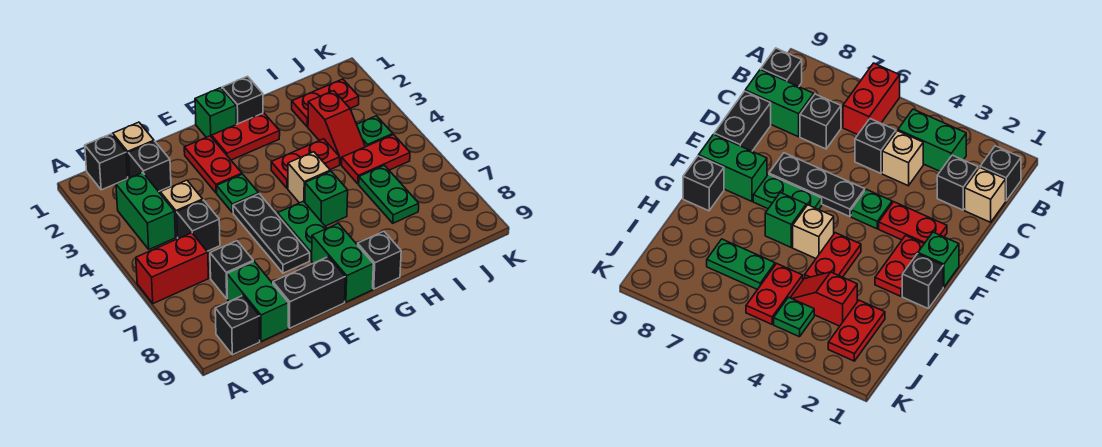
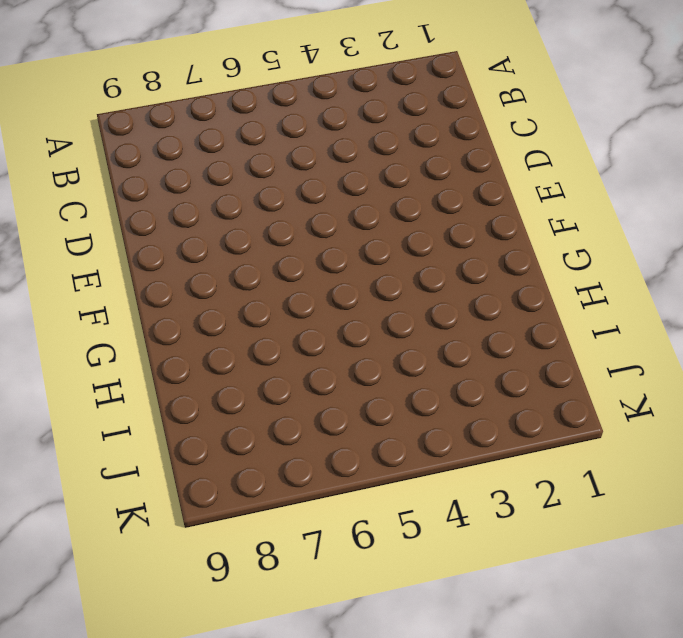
none -> red 1x2 brick [136,233,208,304]
none -> black 1x1 brick [85,134,128,190]
none -> green 1x2 brick [116,173,175,249]

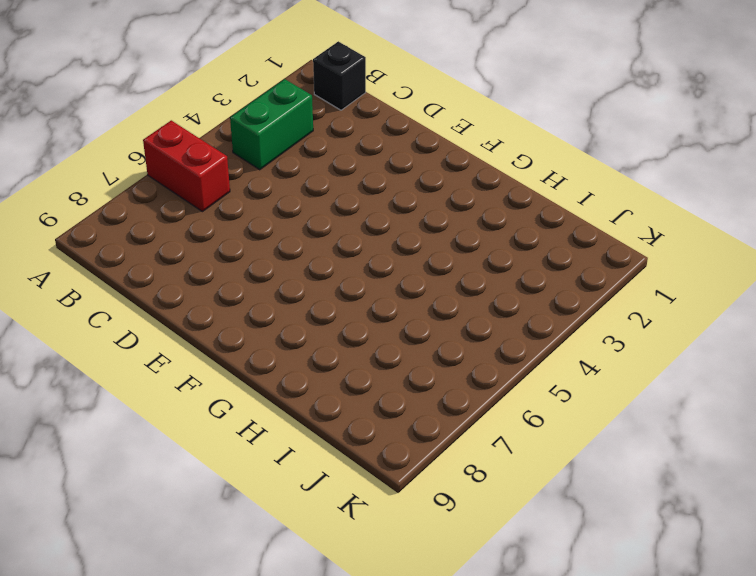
none -> black 1x1 brick [215,296,260,355]
none -> tan 1x1 brick [113,122,154,178]
none -> black 1x1 brick [128,141,171,192]

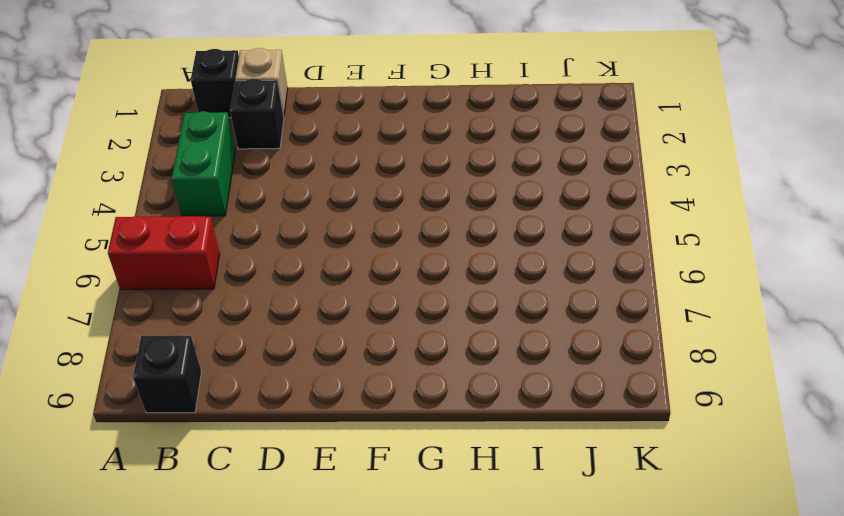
none -> tan 1x1 brick [160,180,203,237]
none -> black 1x1 brick [177,200,220,251]
none -> black 1x1 brick [210,241,253,299]

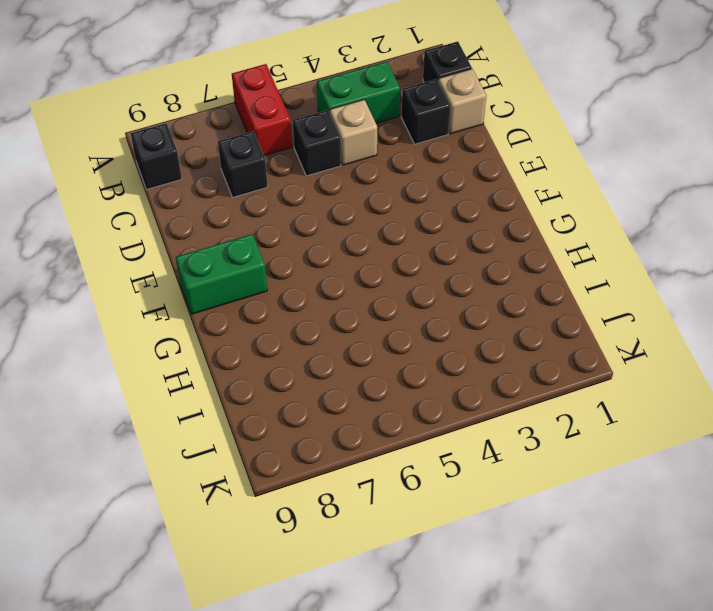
none -> green 1x2 brick [227,261,288,341]
none -> black 1x2 brick [273,257,345,328]
none -> red 1x2 plate [184,136,242,193]

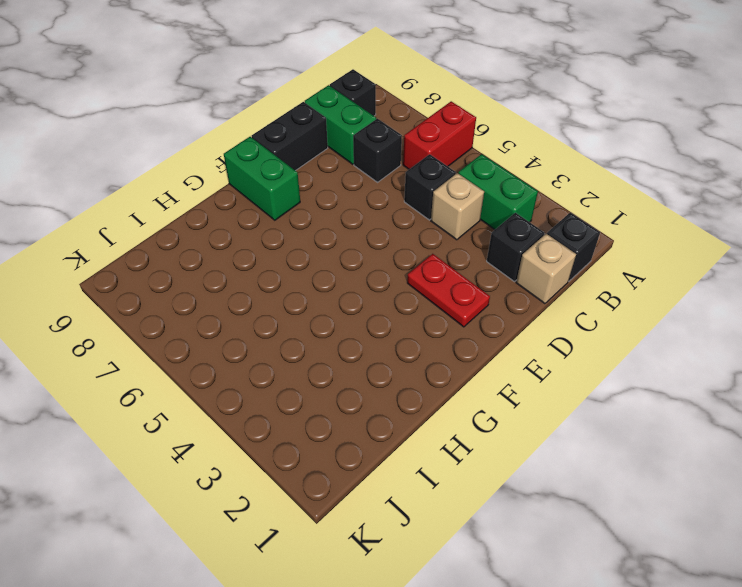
none -> green 1x1 plate [217,174,259,213]
none -> black 1x3 plate [233,194,310,273]
none -> green 1x1 brick [195,88,236,137]

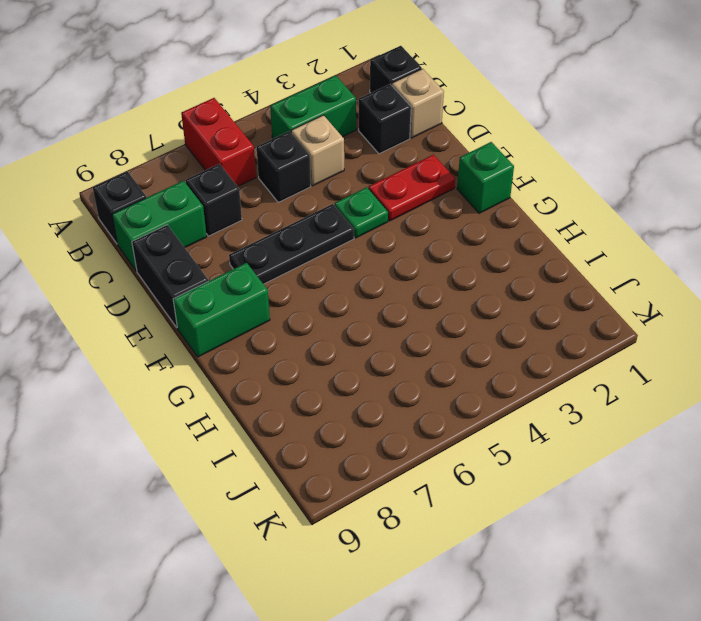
none -> red 1x2 plate [212,113,280,160]
none -> green 1x2 plate [277,201,327,261]
none -> black 1x1 brick [222,76,263,124]

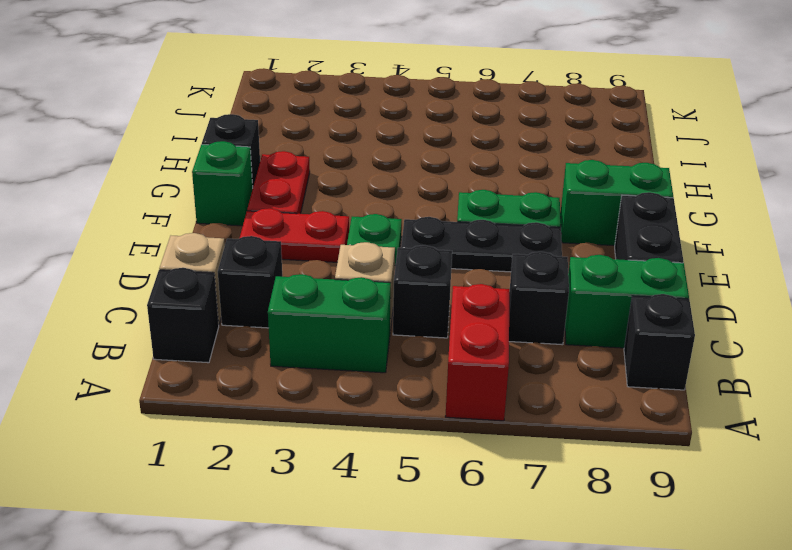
none -> red 1x2 plate [271,139,340,188]
none -> tan 1x1 brick [288,152,330,203]
none -> green 1x1 brick [305,171,348,226]

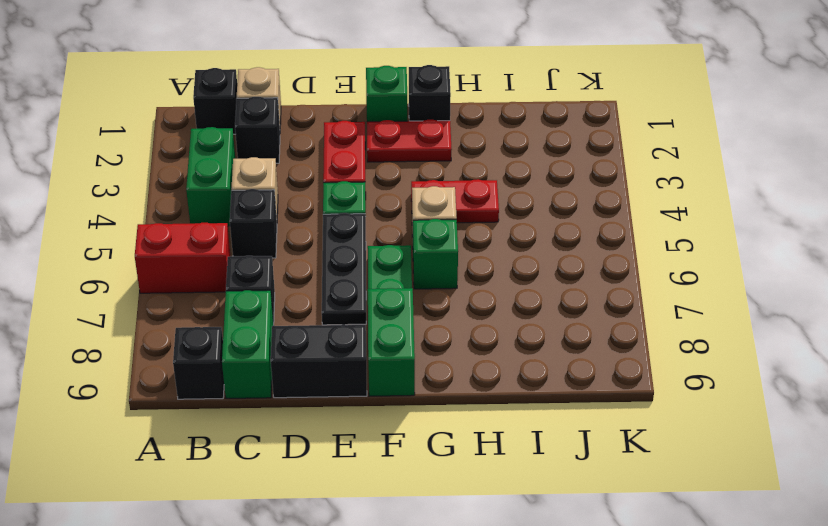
none -> black 1x1 brick [358,231,401,289]
none -> red 1x2 plate [292,79,359,127]
none -> red 1x2 slope [308,91,365,165]

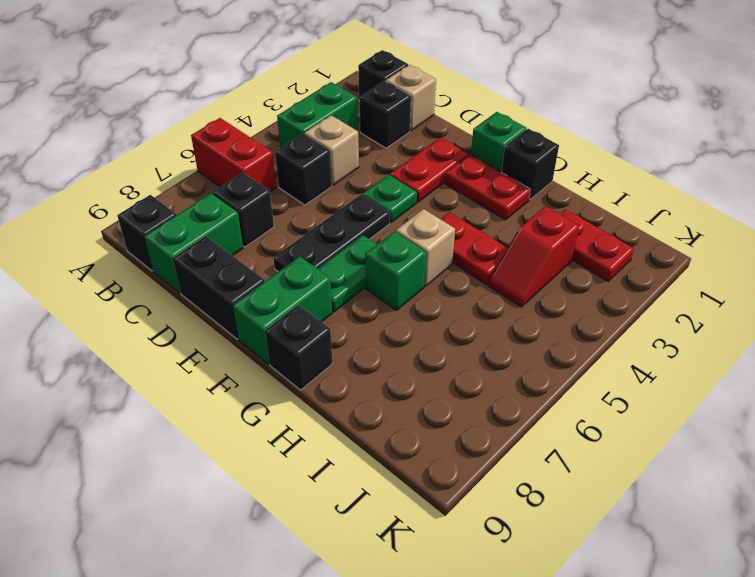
none -> red 1x2 plate [342,135,410,184]
none -> green 1x2 plate [359,165,419,223]
none -> green 1x1 plate [357,116,393,147]

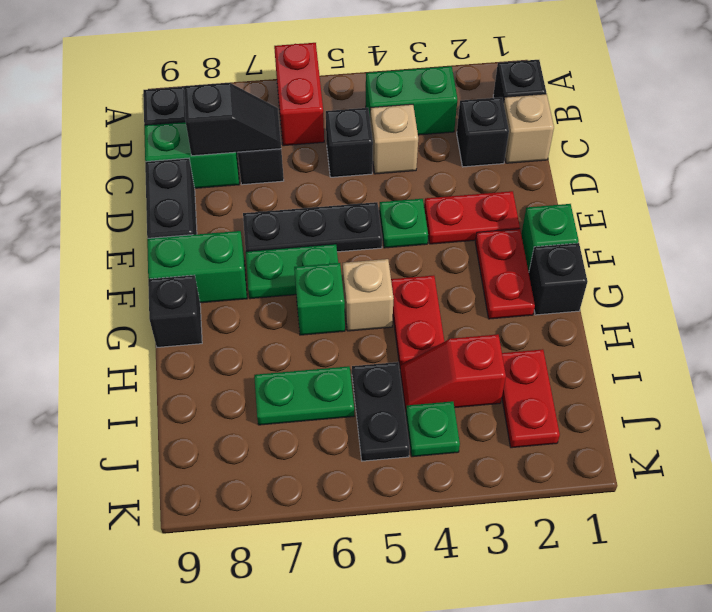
black 1x2 slope [184,83,281,156] -> none
black 1x2 plate [352,362,410,461] -> red 1x2 plate [342,135,410,184]

